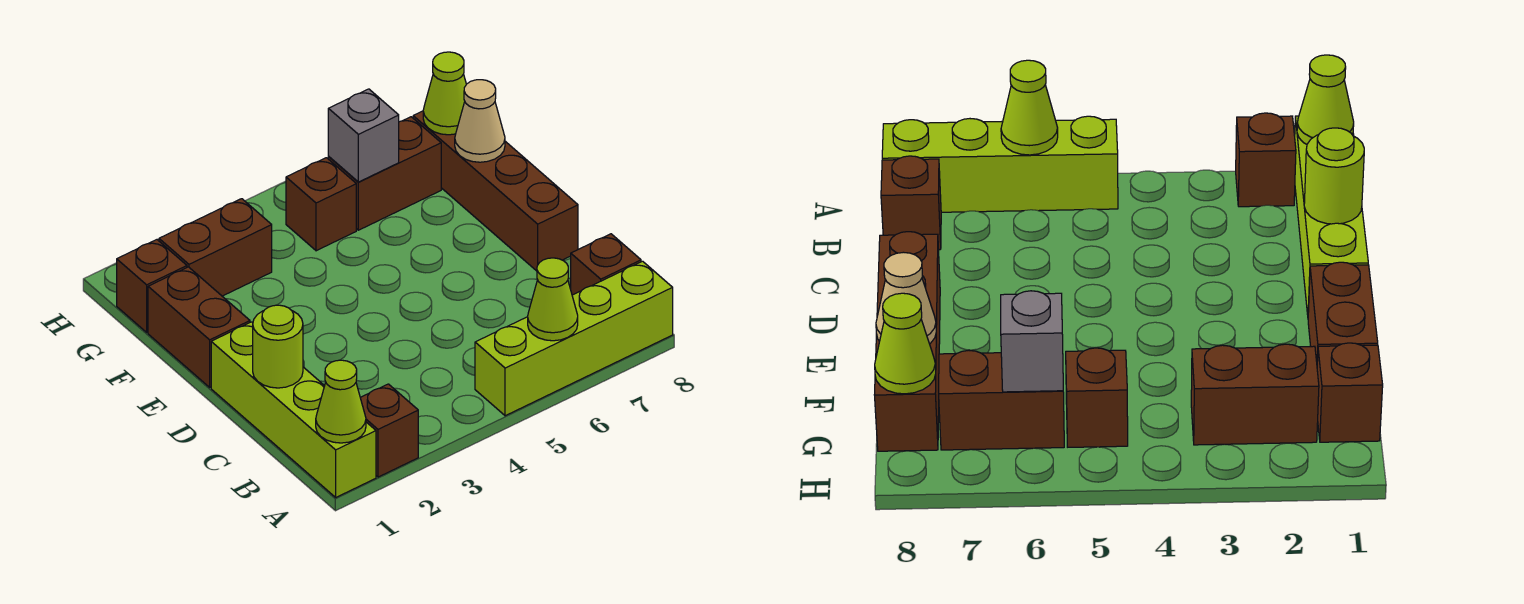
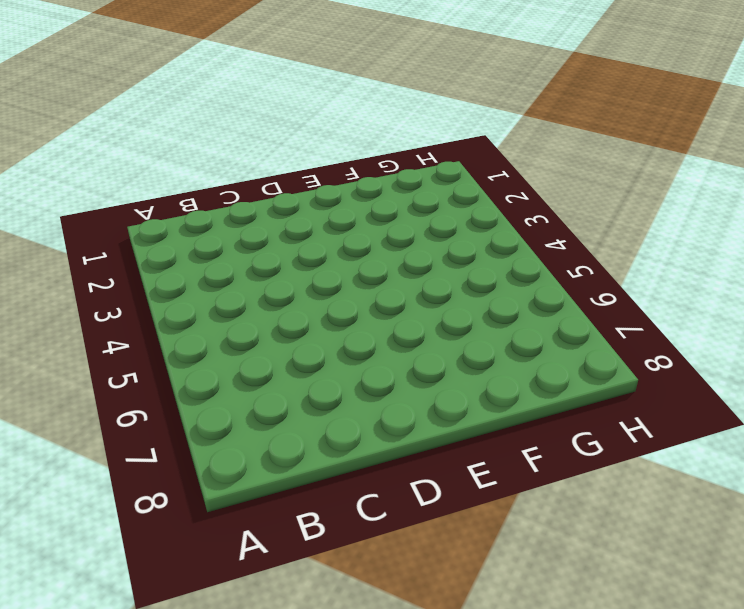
none -> lime 1x4 brick [211,322,376,497]
none -> brown 1x1 brick [360,384,418,477]
none -> lime 1x4 brick [475,261,673,416]

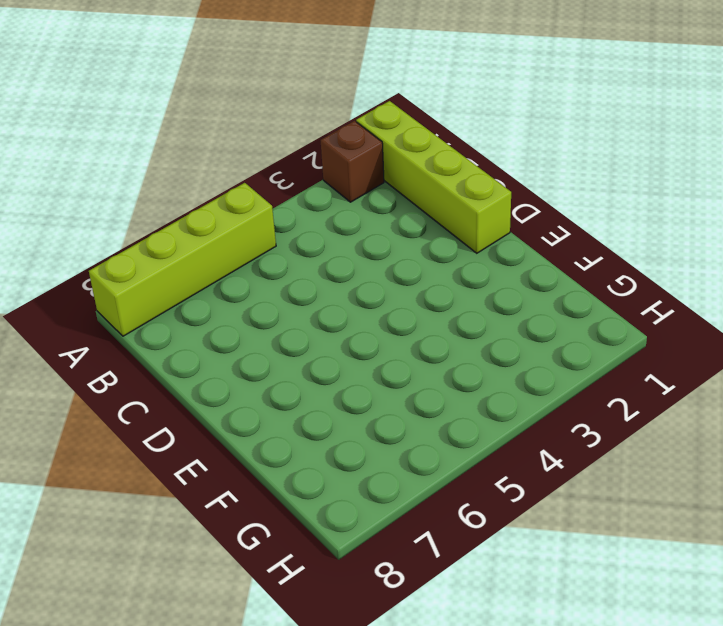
none -> brown 1x1 brick [571,234,641,295]
none -> brown 1x4 brick [413,111,578,271]
none -> brown 1x2 brick [148,267,250,387]

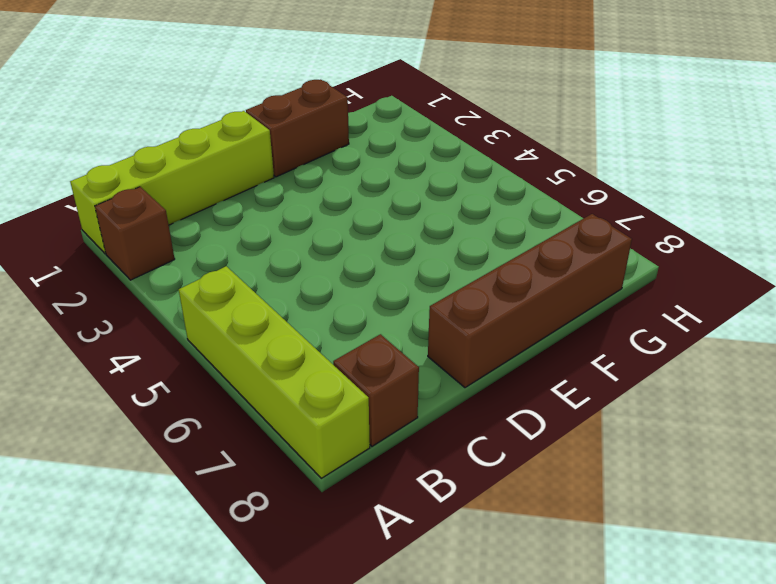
none -> brown 1x1 brick [117,240,187,332]
none -> brown 1x2 brick [159,199,272,296]
none -> brown 1x1 brick [286,158,356,251]

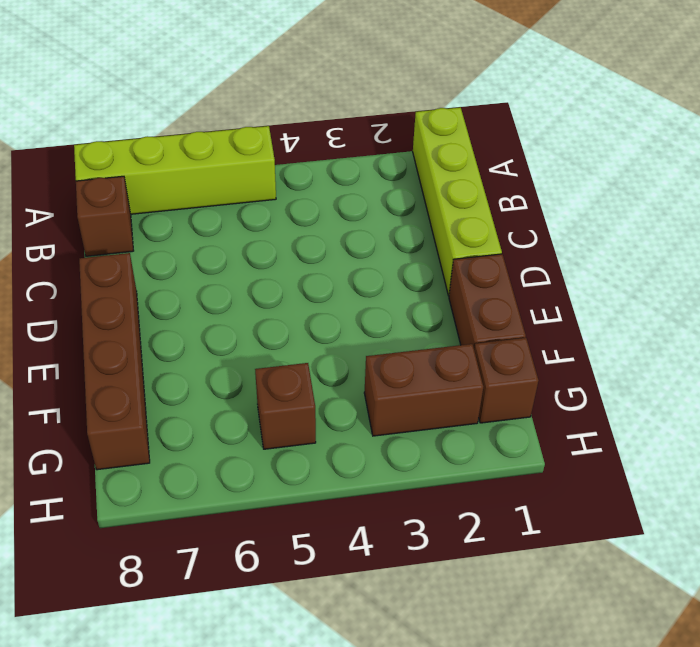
none -> brown 1x1 brick [360,384,418,477]
none -> brown 1x2 brick [328,117,441,230]
none -> lime 1x1 cone [316,360,366,443]

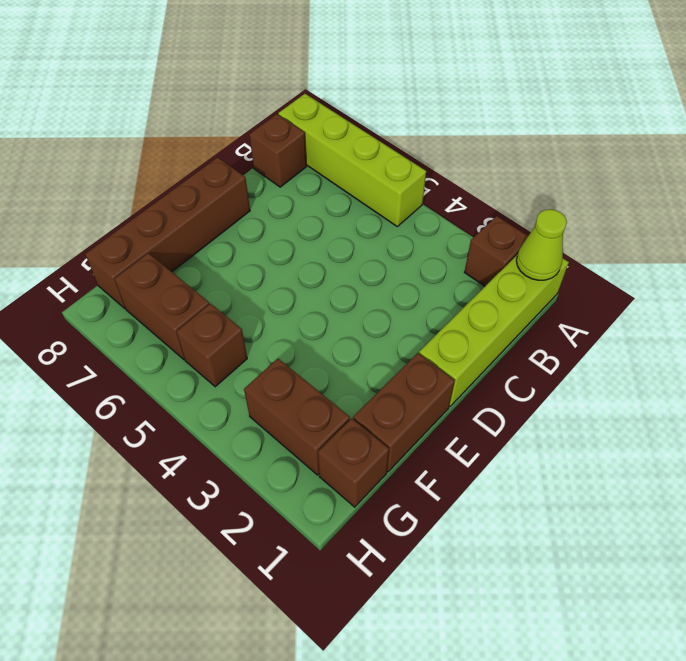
none -> lime 1x1 cone [528,258,578,341]
none -> lime 1x1 round brick [253,305,303,388]
none -> tan 1x1 cone [455,80,505,162]

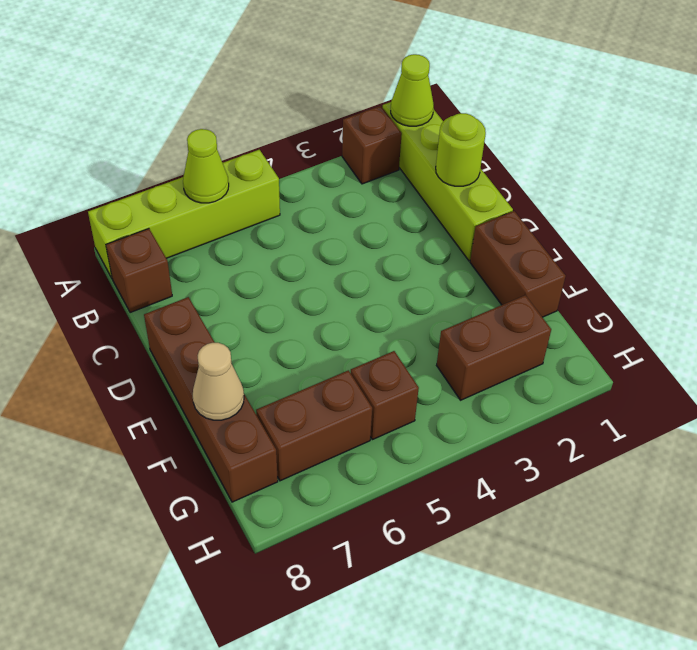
none -> brown 1x1 brick [117,240,187,332]
none -> grey 1x1 brick [328,89,399,182]
none -> lime 1x1 cone [423,52,466,135]

